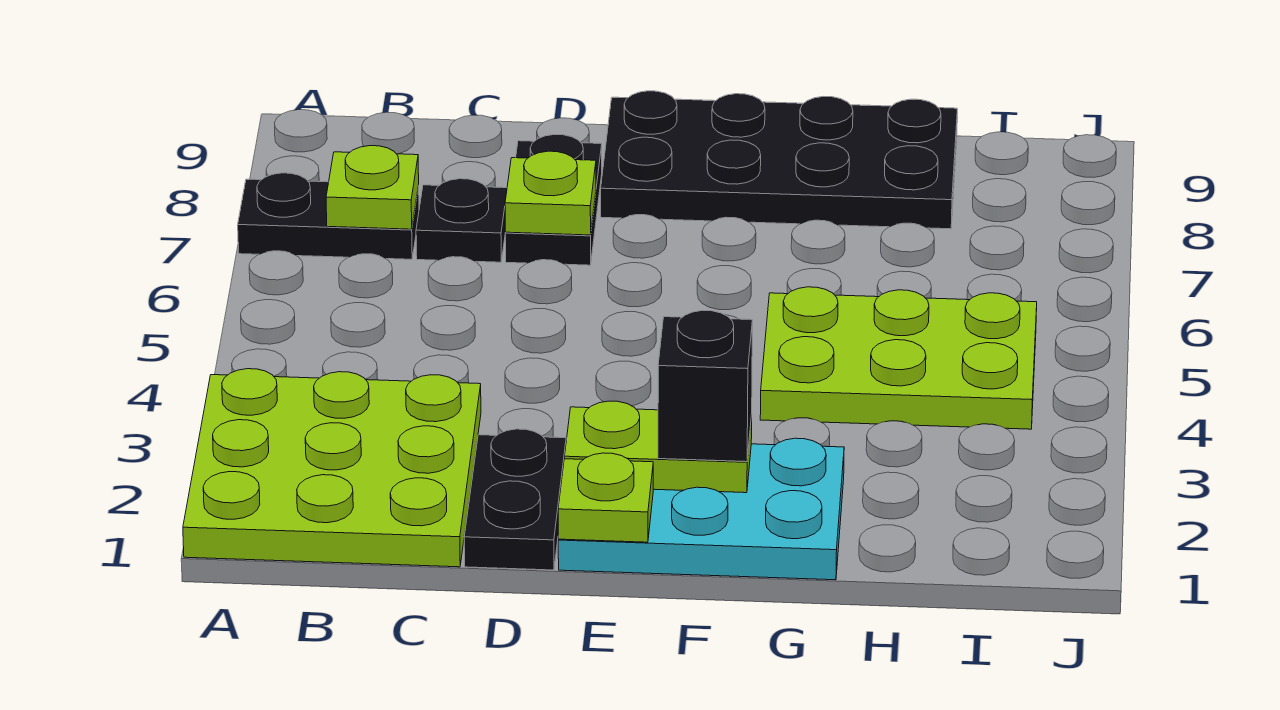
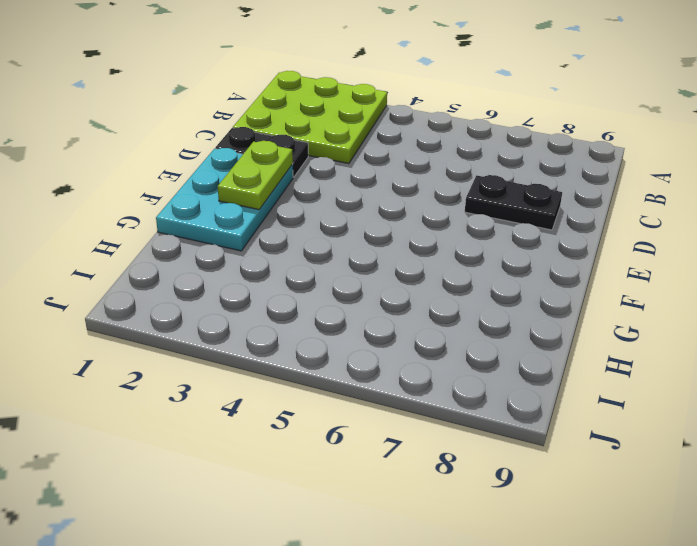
none -> black 1x2 plate [238,173,419,259]
none -> black 1x1 plate [416,179,507,262]
none -> black 2x4 plate [601,91,957,229]

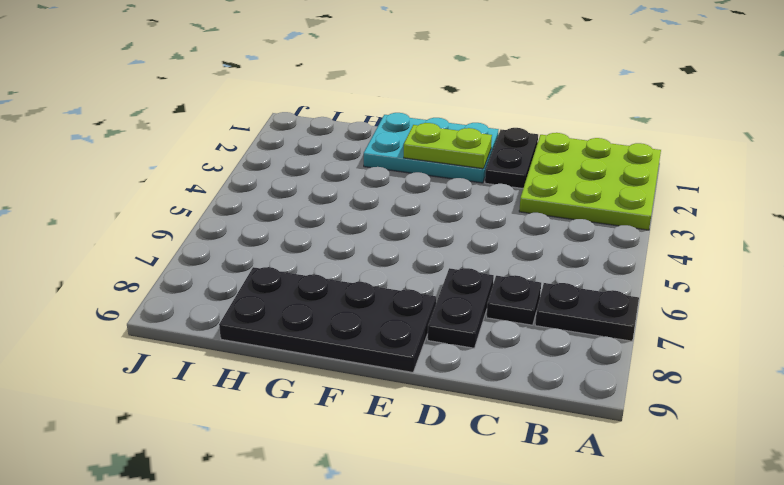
none -> lime 2x3 plate [760,287,1037,429]
none -> lime 1x1 plate [326,146,419,229]
none -> lime 1x1 plate [505,151,596,235]

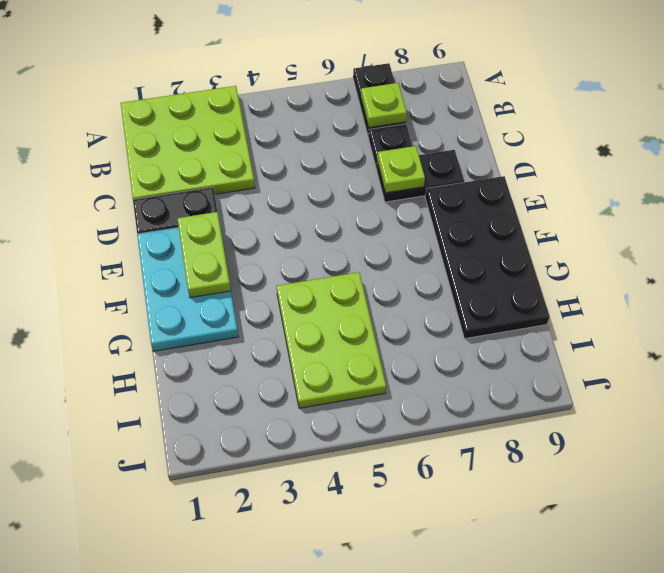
none -> lime 1x1 plate [558,453,653,542]
none -> black 1x1 brick [658,310,752,462]

